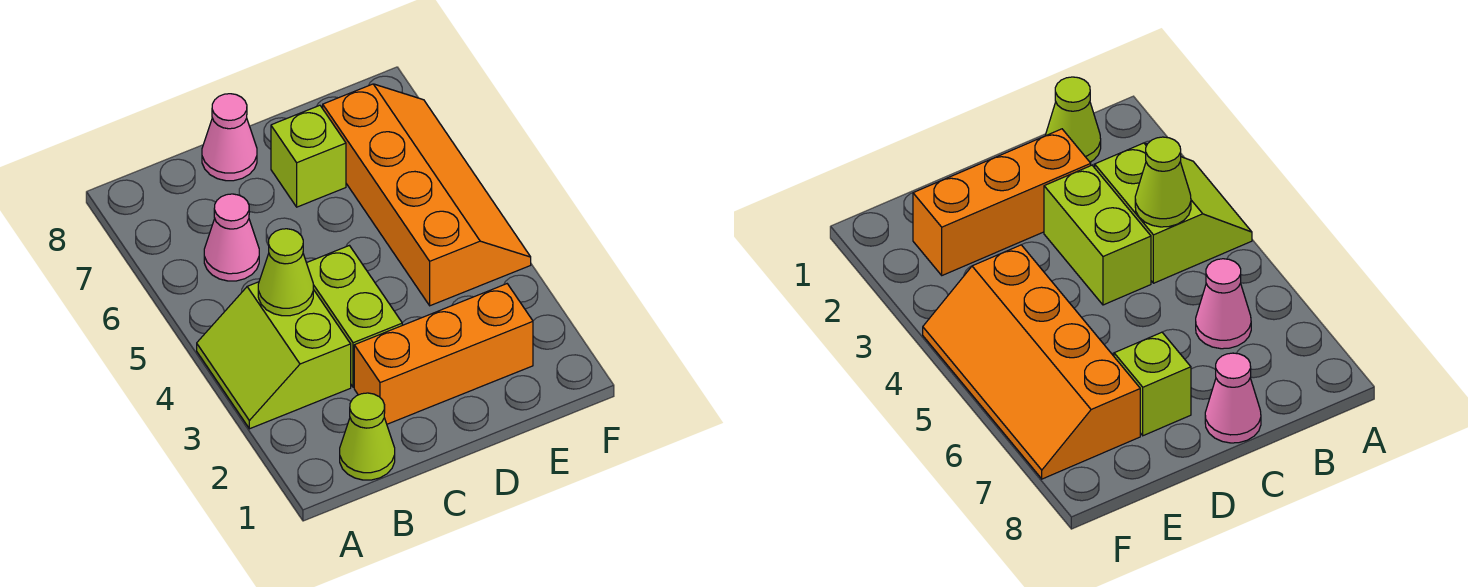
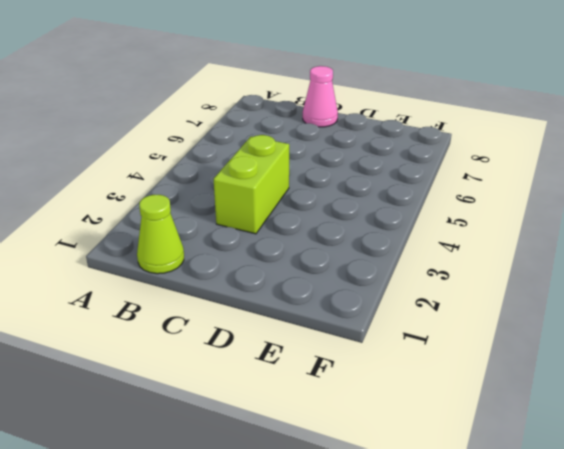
none -> lime 2x2 slope [197,282,351,429]
none -> pink 1x1 cone [204,194,259,281]

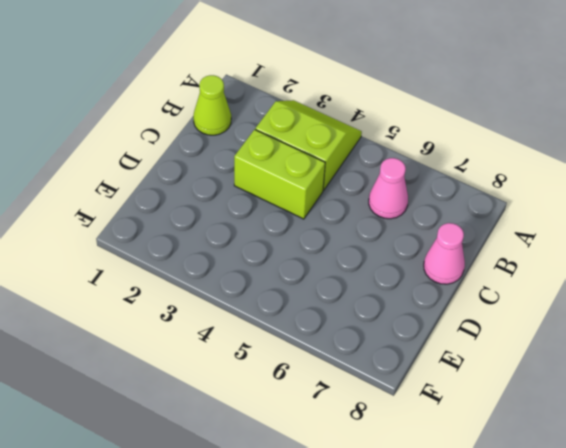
none -> orange 1x3 brick [354,284,533,424]
none -> lime 1x1 brick [271,105,346,207]

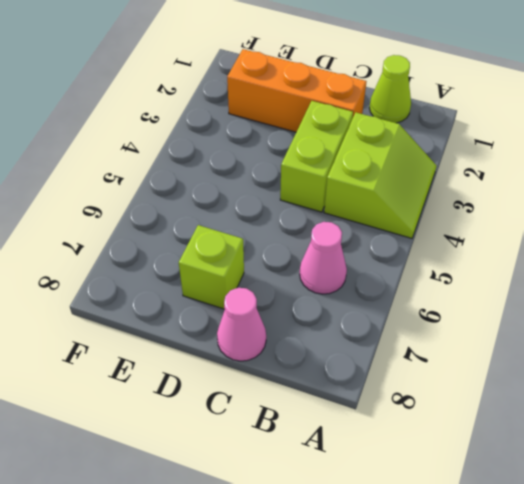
none -> orange 2x4 slope [323,84,531,306]
none -> lime 1x1 cone [258,229,313,316]

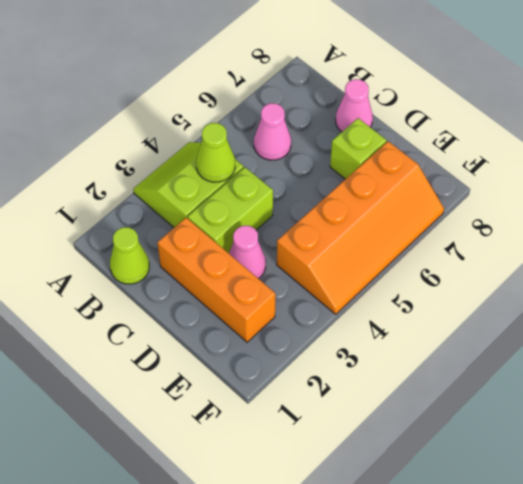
pink 1x1 cone [229,226,266,279] -> none

